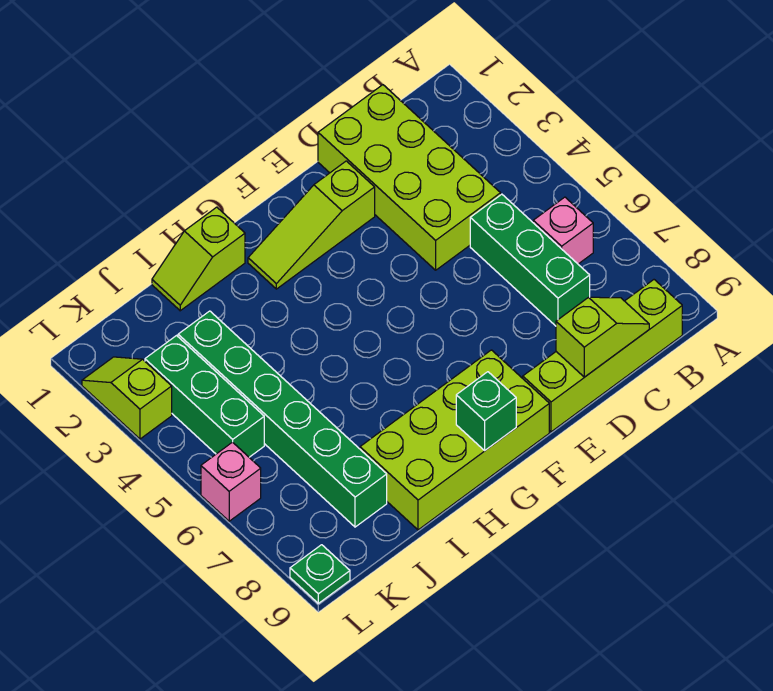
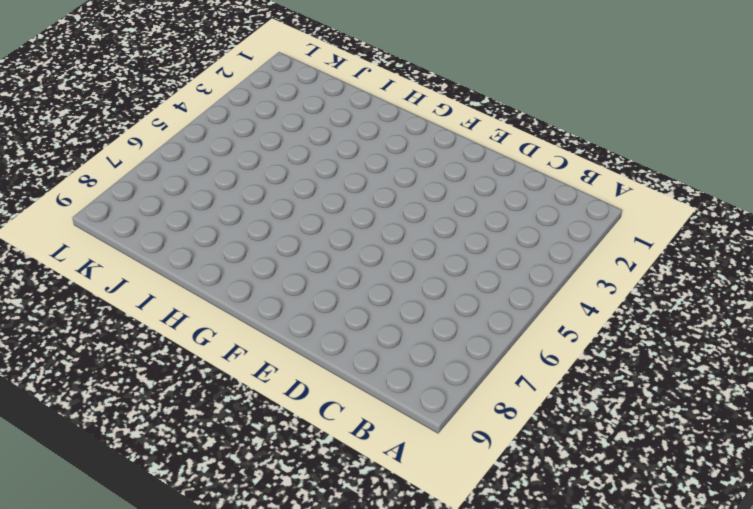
none -> pink 1x1 brick [533,197,593,264]
none -> lime 1x4 brick [523,280,682,432]
none -> lime 2x4 brick [318,85,501,270]

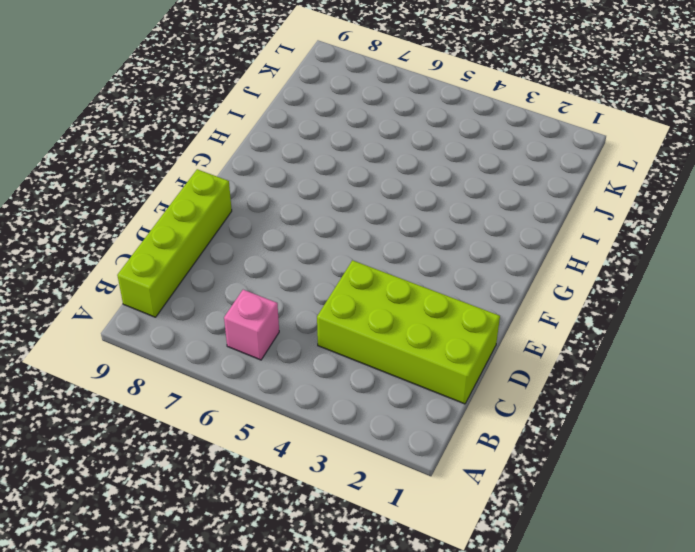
none -> green 1x3 brick [470,194,590,326]
none -> lime 1x3 slope [248,161,375,289]
none -> lime 2x4 brick [360,350,549,530]

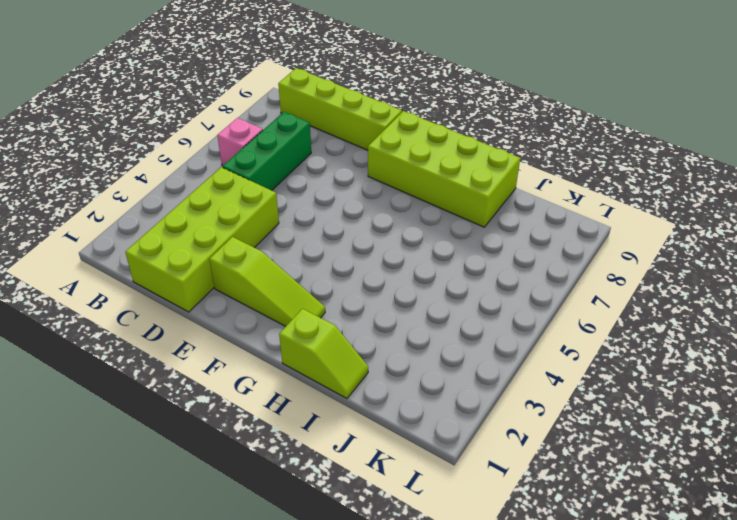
none -> green 1x6 brick [178,311,387,527]
none -> green 1x3 brick [145,336,264,457]
none -> lime 1x2 slope [82,357,172,439]

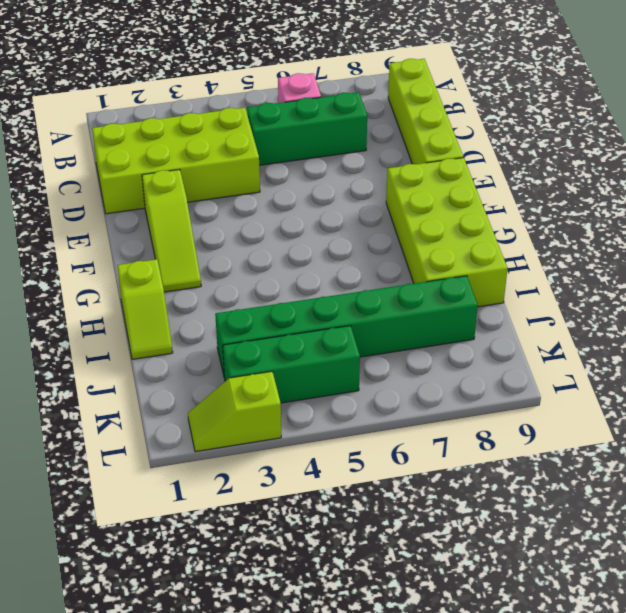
none -> pink 1x1 brick [201,442,261,521]
none -> green 1x1 plate [290,545,350,603]
none -> lime 1x2 slope [556,297,649,377]

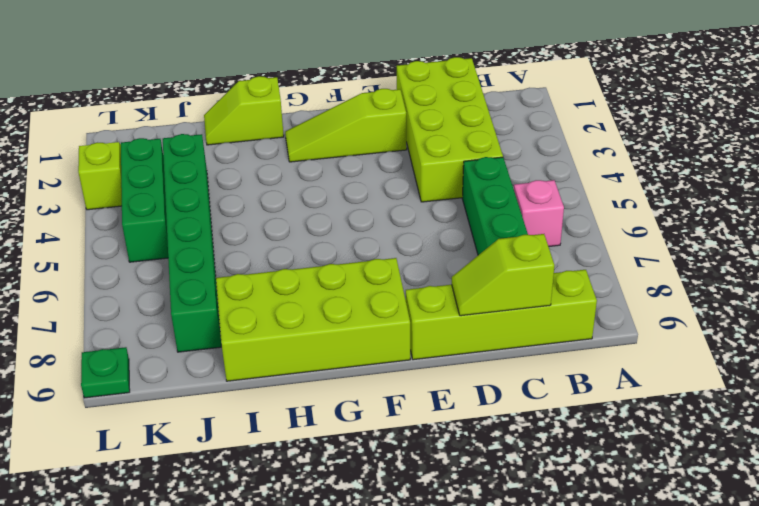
lime 1x2 slope [452,234,554,316] -> lime 1x2 slope turned to [556,297,649,377]
none -> pink 1x1 brick [201,442,261,521]
none -> green 1x1 brick [456,372,516,450]

